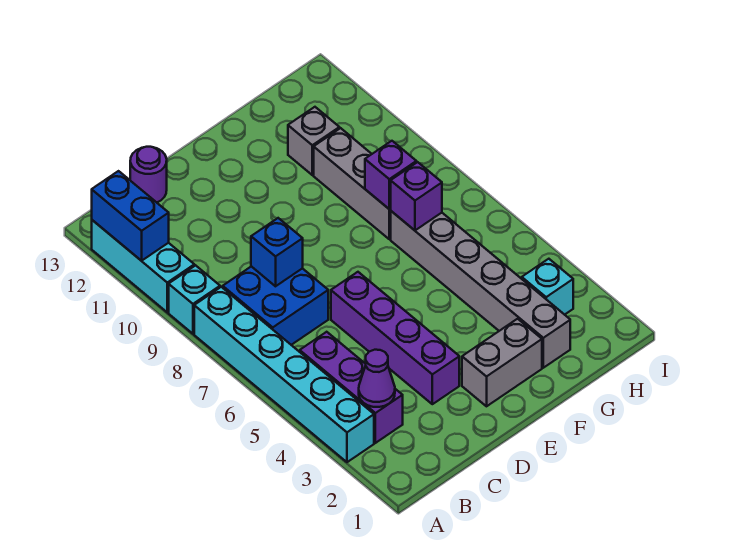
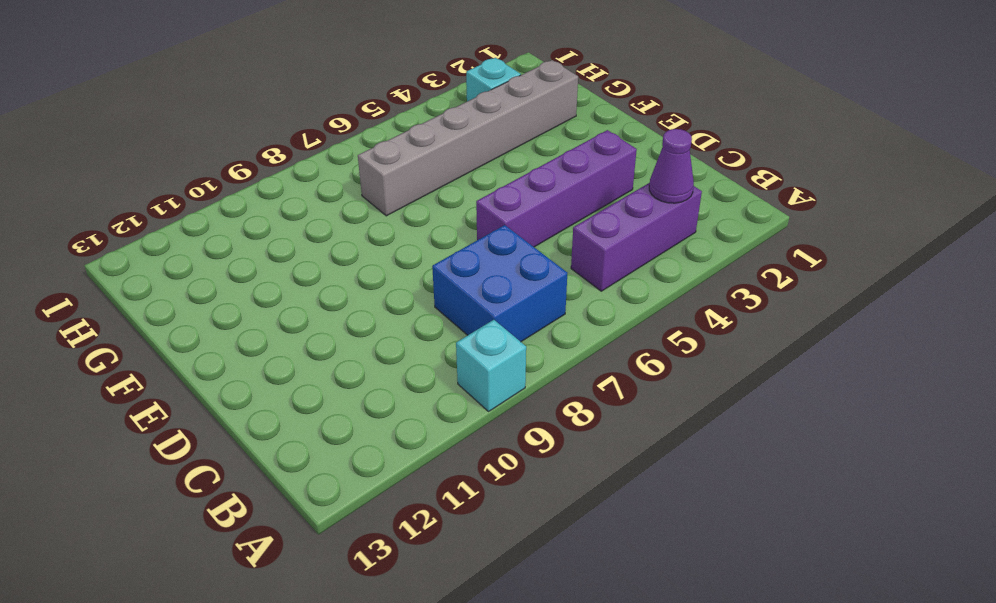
none -> cyan 1x6 brick [194,287,374,462]
none -> cyan 1x3 brick [92,220,194,312]
none -> purple 1x1 round brick [130,147,167,202]

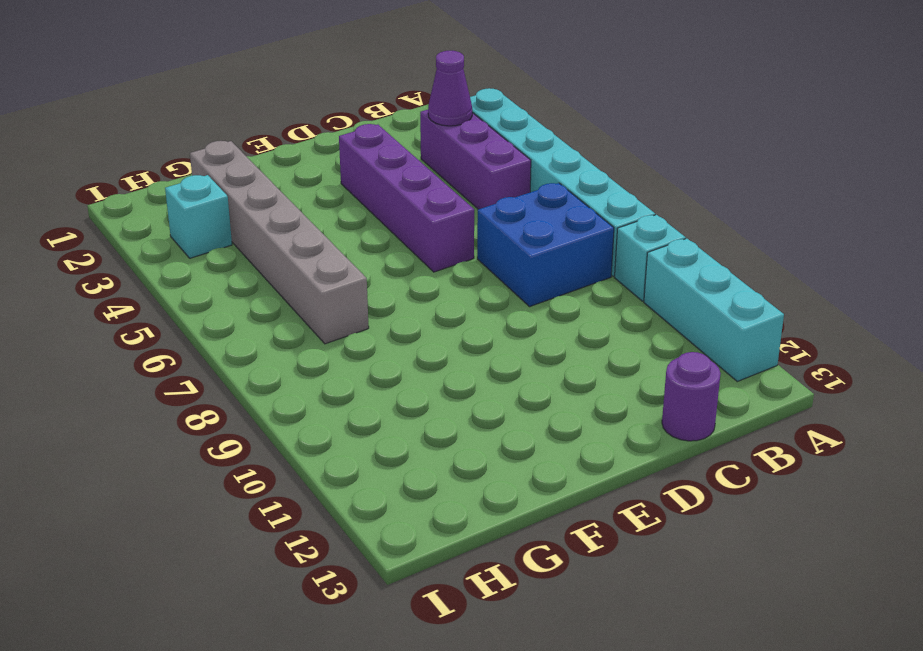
none -> grey 1x2 brick [462,319,542,406]
none -> grey 1x3 brick [314,128,391,239]
none -> grey 1x1 brick [288,107,339,175]

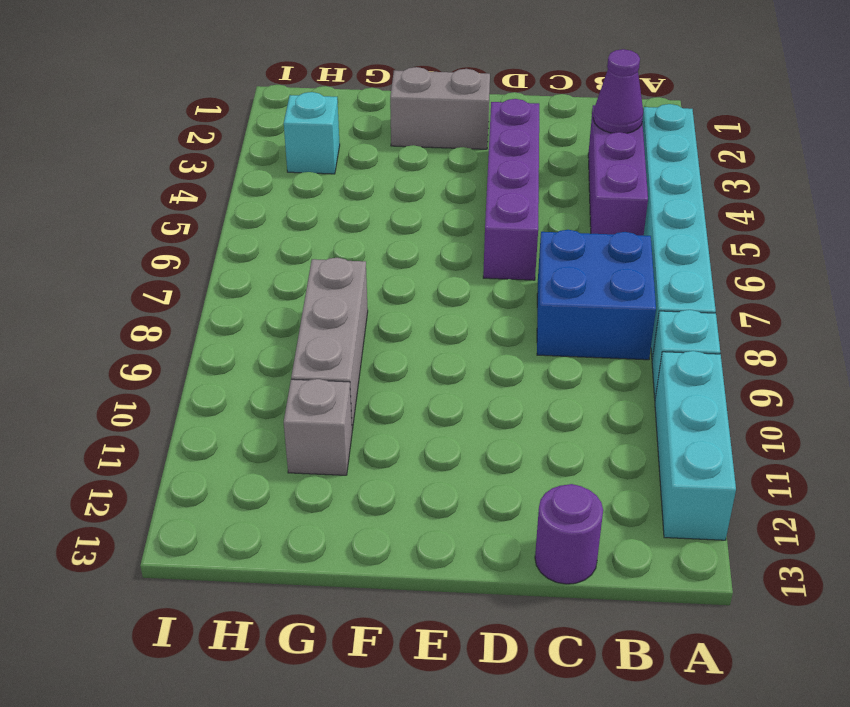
none -> grey 1x6 brick [391,211,570,368]
none -> blue 1x2 brick [92,171,169,261]
none -> blue 1x1 brick [251,218,303,286]

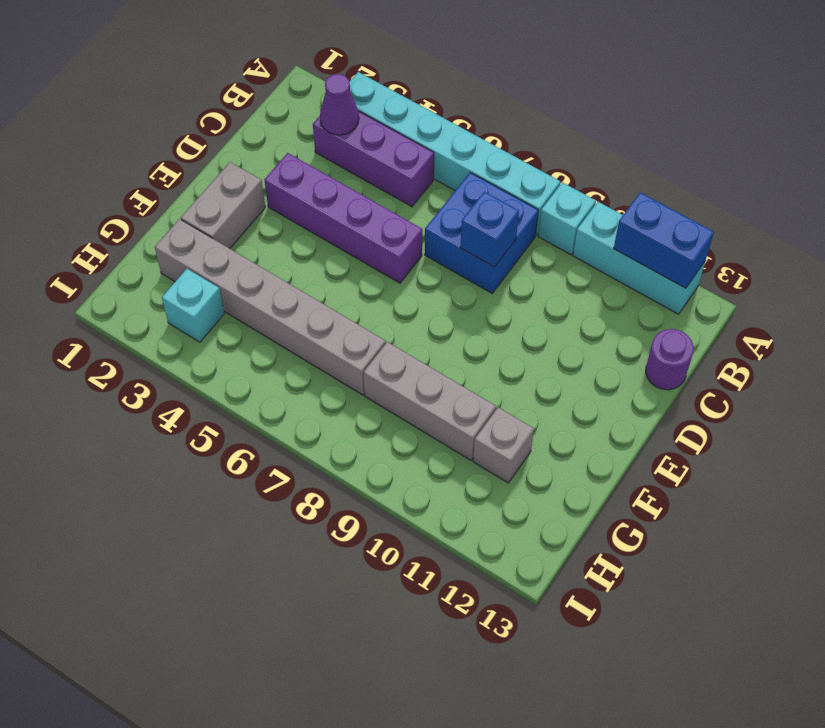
none -> purple 1x1 brick [391,162,442,230]
none -> purple 1x1 brick [365,141,416,209]

